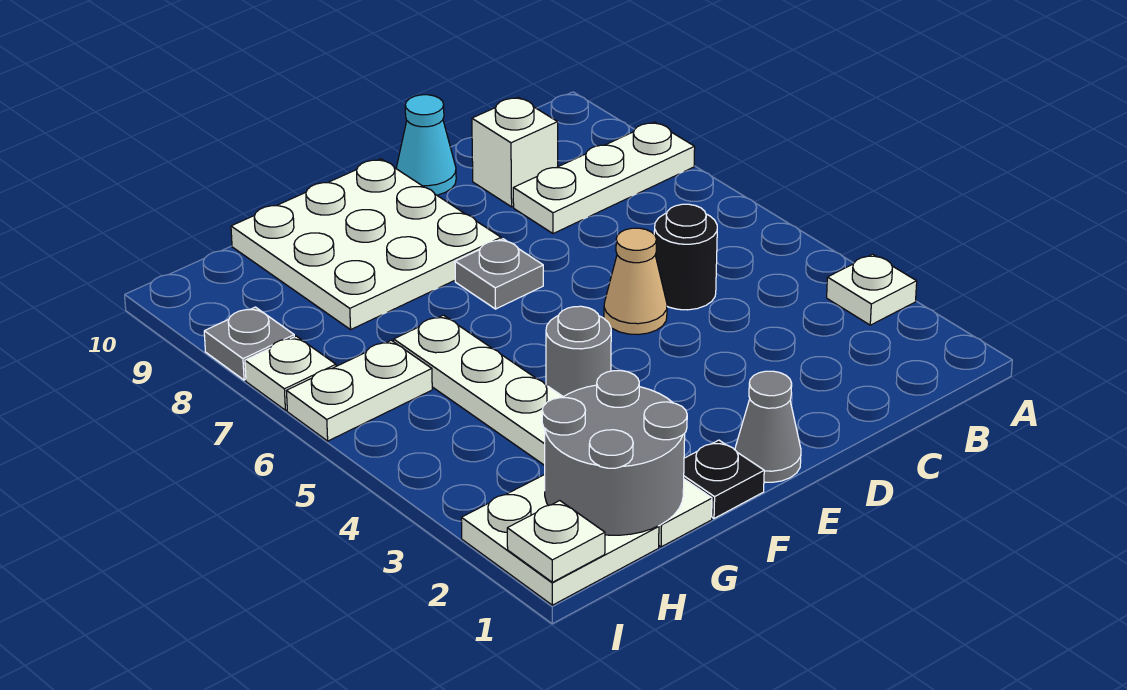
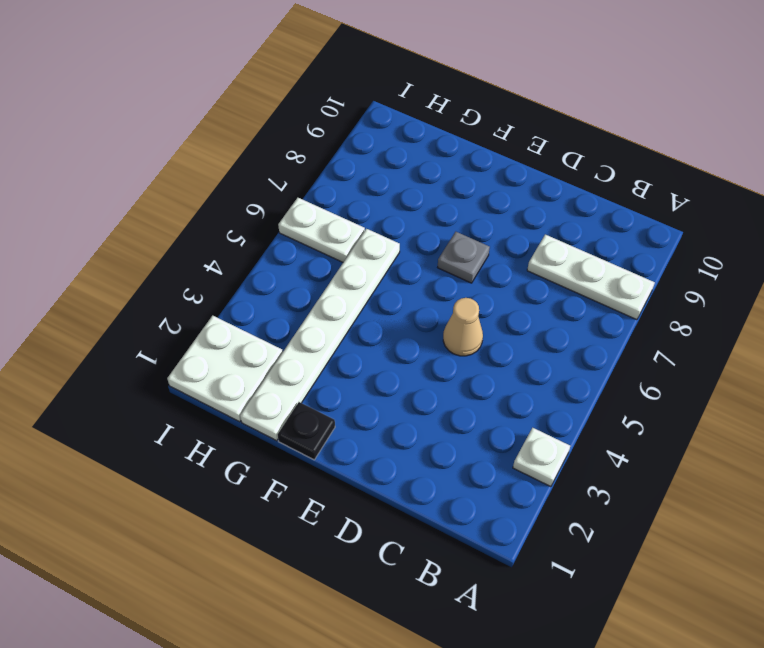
none -> black 1x1 round brick [654,204,717,310]
none -> white 1x1 brick [472,97,558,207]
none -> cyan 1x1 cone [396,95,456,195]

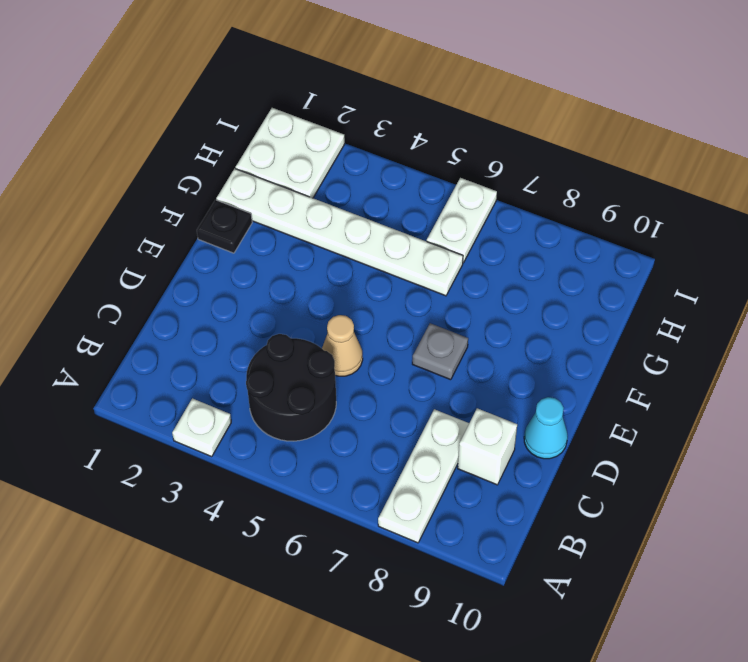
black 2x2 round brick [246,334,336,441] -> black 1x1 round brick [654,204,717,310]
none -> grey 1x1 cone [735,371,801,482]
none -> white 3x3 plate [231,159,501,330]
none -> grey 1x1 round brick [546,306,611,397]

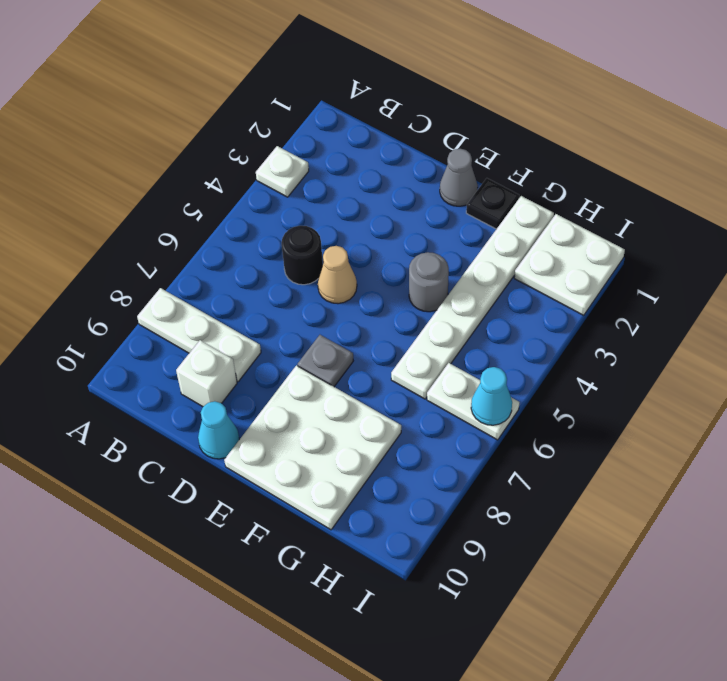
cyan 1x1 cone [471,367,512,425] -> none
none -> white 1x1 plate [245,336,336,410]
none -> grey 1x1 plate [204,307,294,380]
none -> grey 2x2 round brick [542,371,687,535]

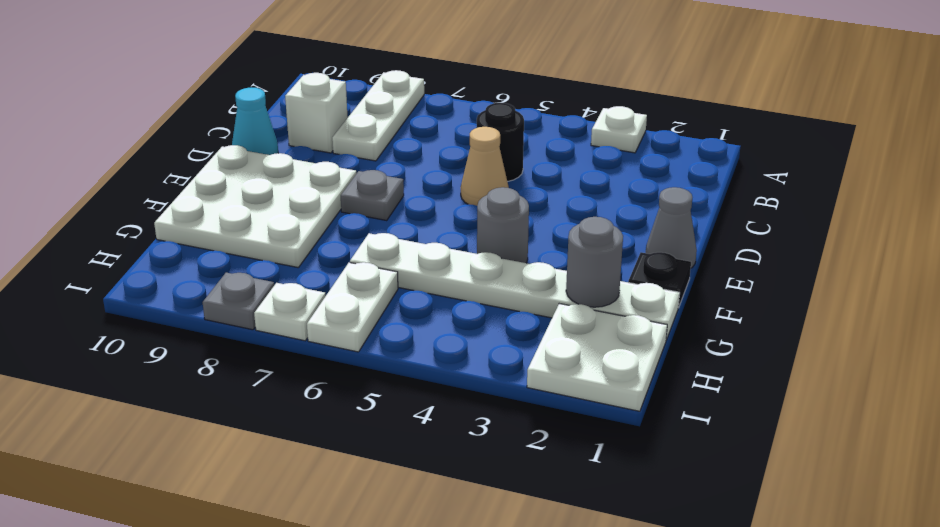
grey 1x1 round brick [566,217,623,307] -> grey 2x2 round brick [542,371,687,535]
none -> white 1x1 plate [507,501,605,582]

